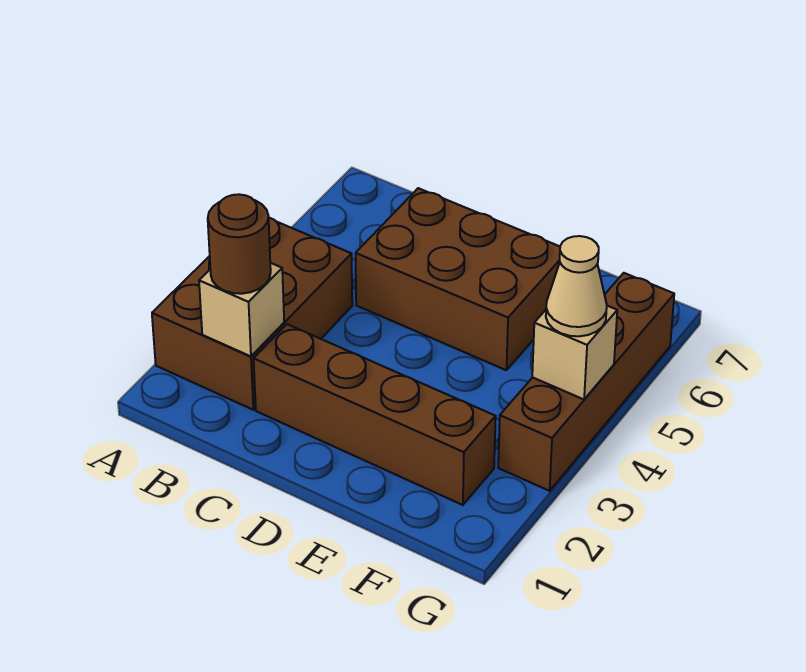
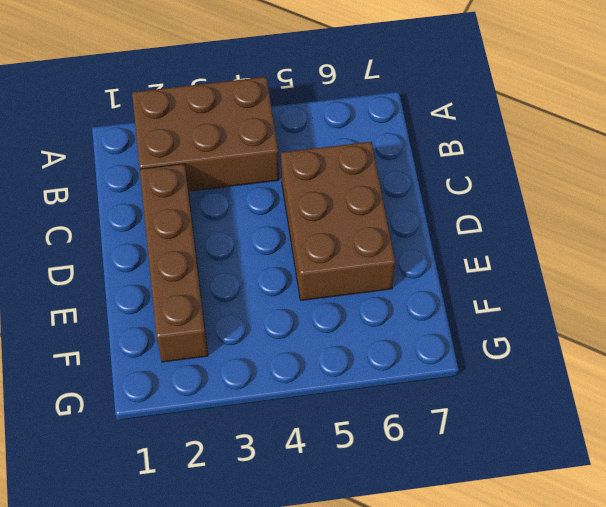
none -> brown 1x4 brick [498,273,674,491]
none -> tan 1x1 brick [199,263,284,356]

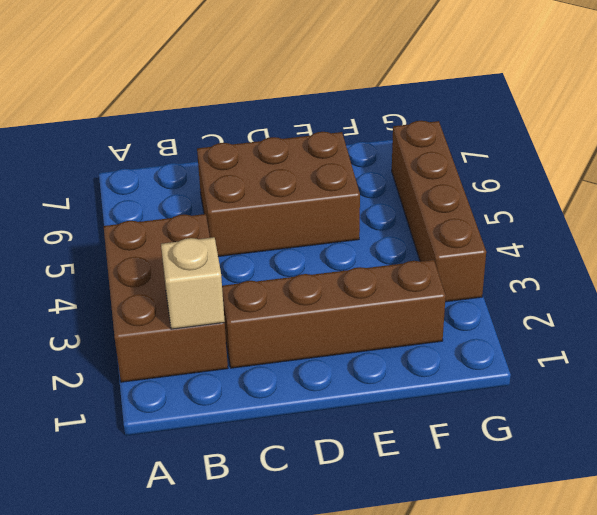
none -> tan 1x1 brick [532,306,617,399]
none -> brown 1x1 round brick [208,194,271,294]

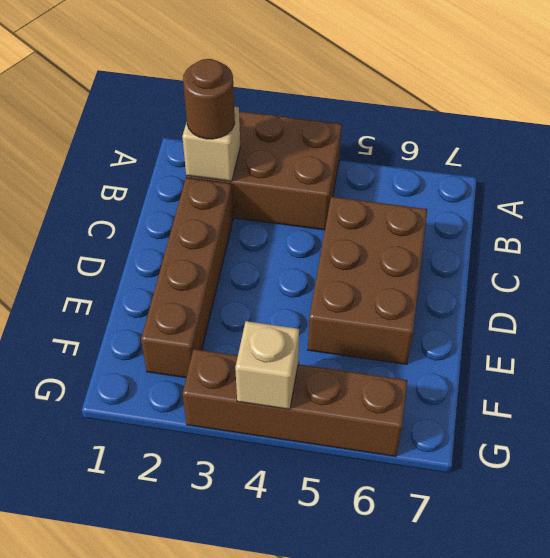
none -> tan 1x1 cone [546,236,607,336]

